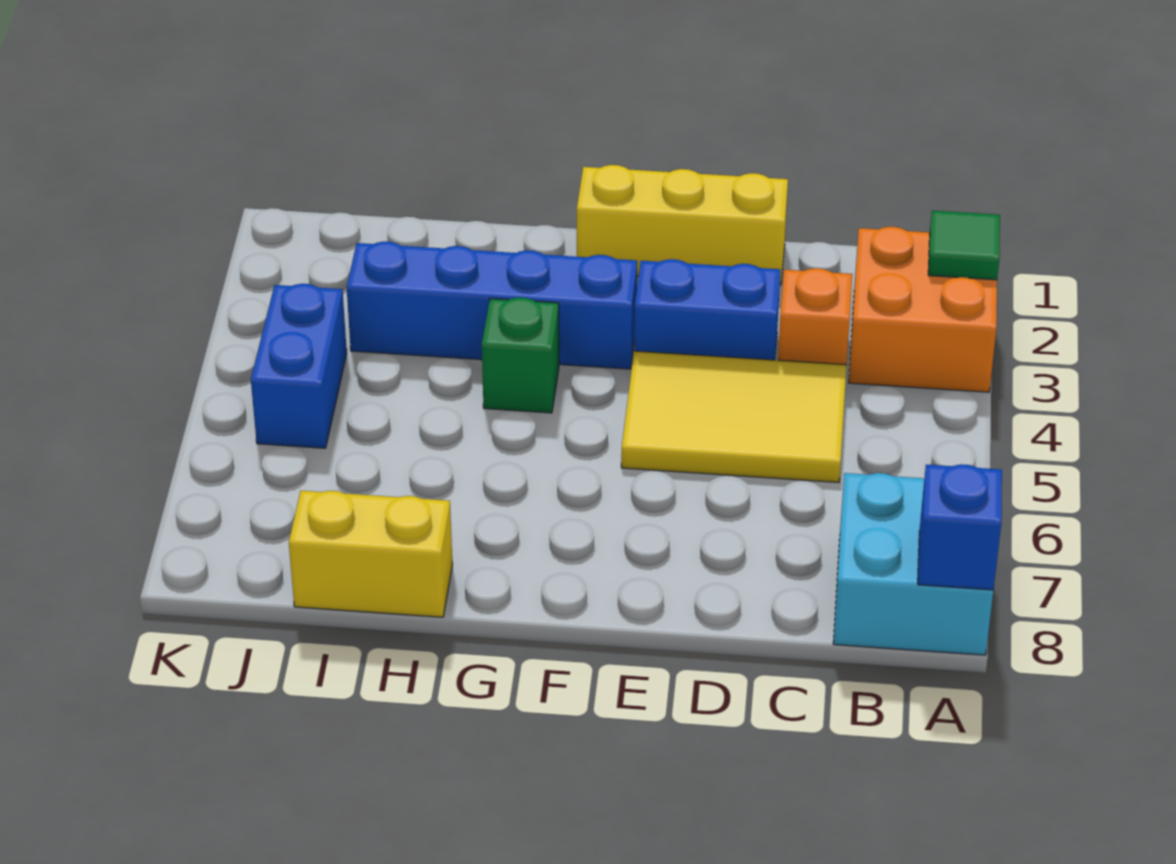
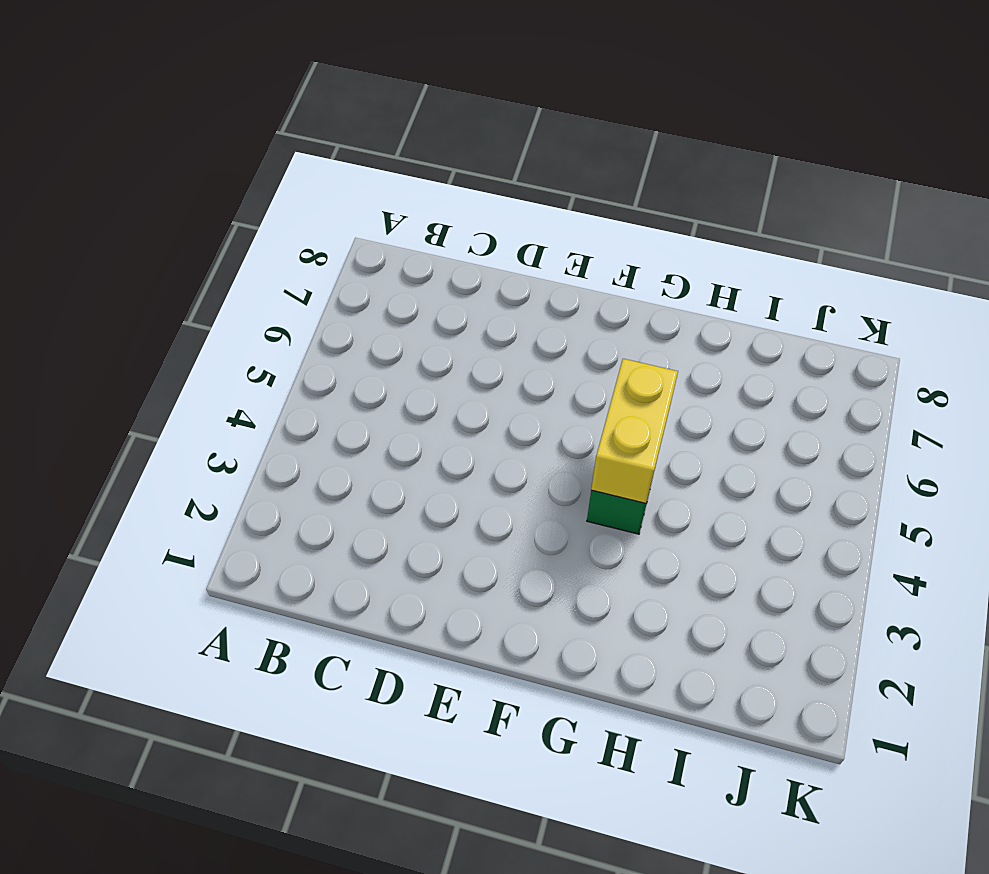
yellow 1x2 brick [591,359,678,503] -> yellow 1x2 brick turned to [289,491,453,617]
none -> orange 2x2 brick [849,227,997,392]
none -> cyan 2x2 brick [833,473,993,655]
none -> orange 1x1 brick [778,268,852,365]

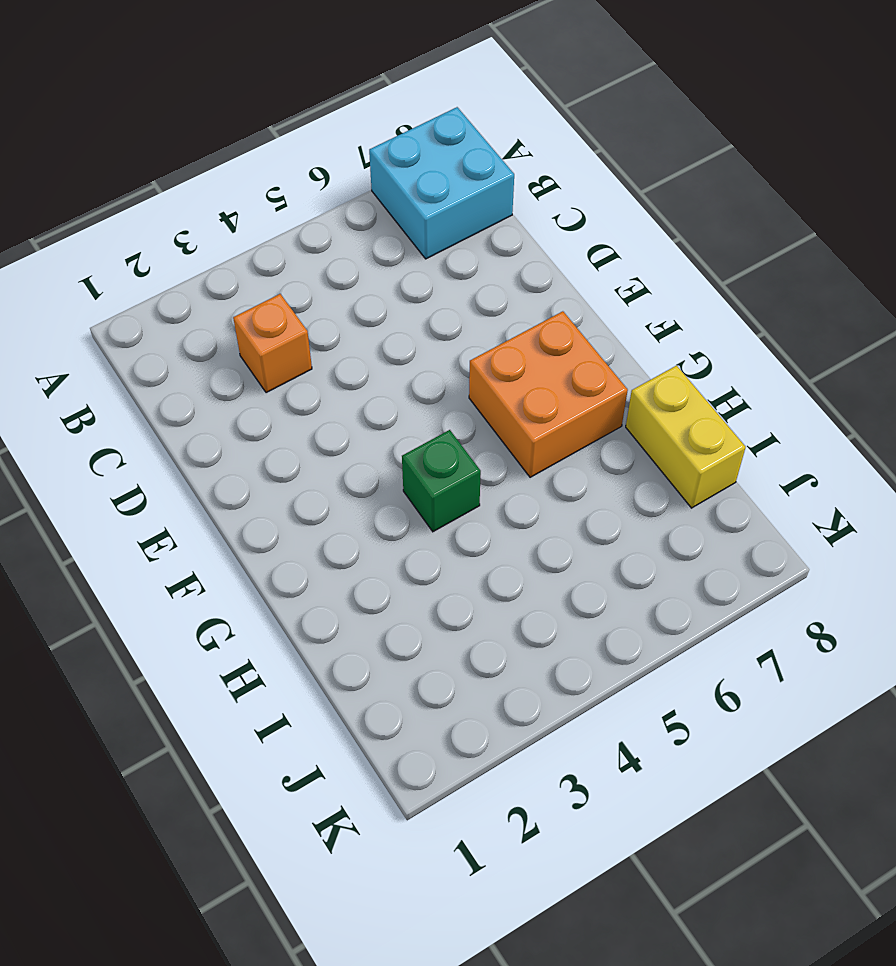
orange 2x2 brick [469,311,628,477] -> orange 2x2 brick moved to [849,227,997,392]
none -> yellow 2x3 tile [621,351,847,482]
none -> yellow 1x3 brick [577,165,788,285]
none -> blue 1x2 brick [634,259,780,360]

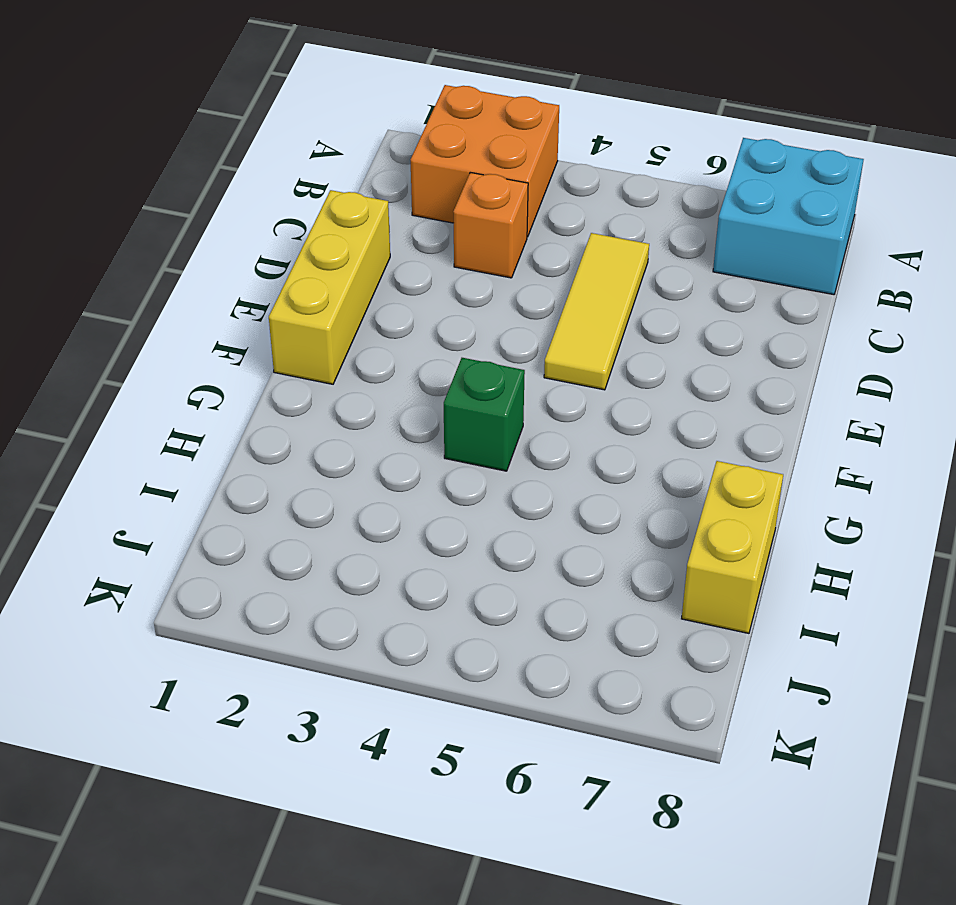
yellow 1x3 tile [544,233,649,390] -> yellow 2x3 tile [621,351,847,482]
none -> blue 1x2 brick [634,259,780,360]
none -> blue 1x4 brick [347,242,637,369]
none -> blue 1x2 brick [251,284,347,448]

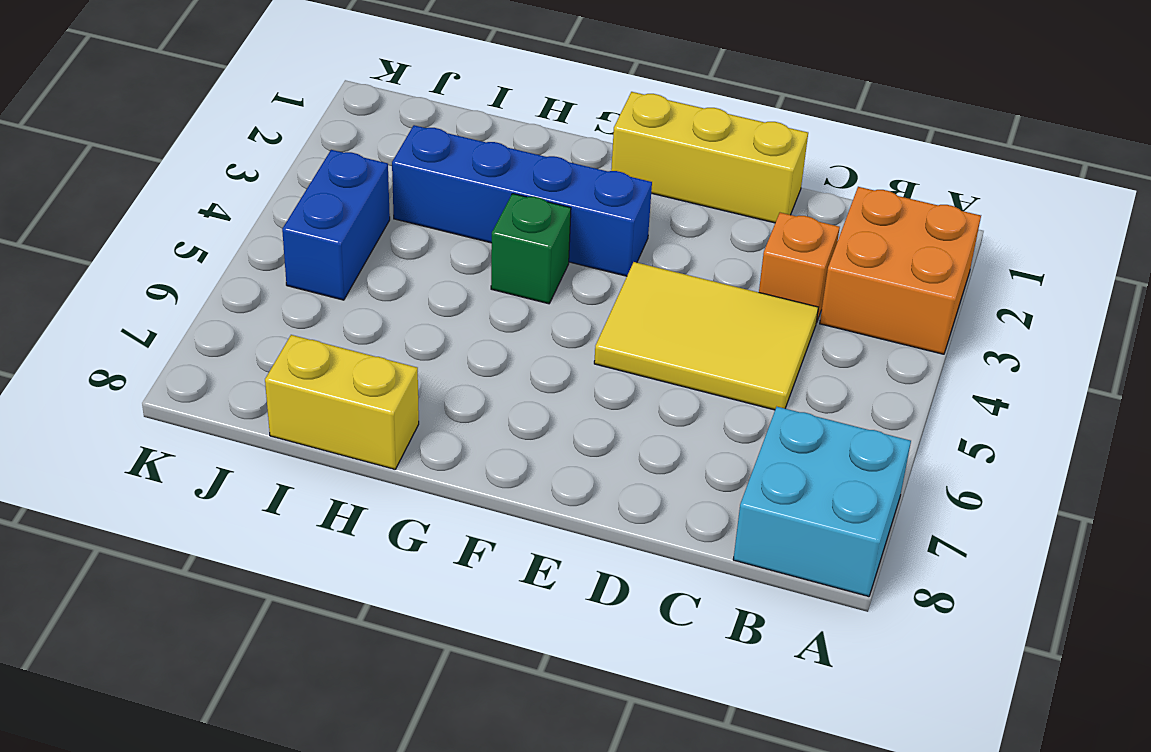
none -> blue 1x2 brick [634,259,780,360]
none -> green 1x1 tile [928,210,1000,280]
none -> blue 1x1 brick [918,464,1002,590]

